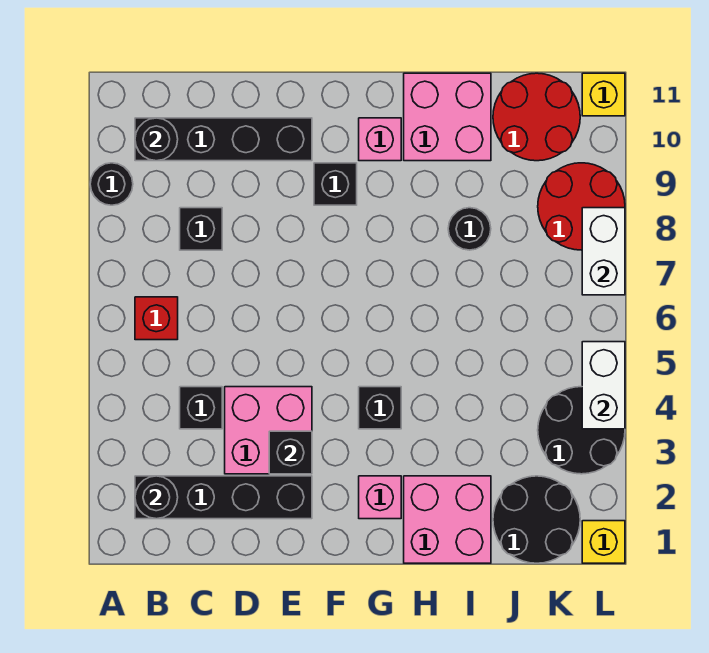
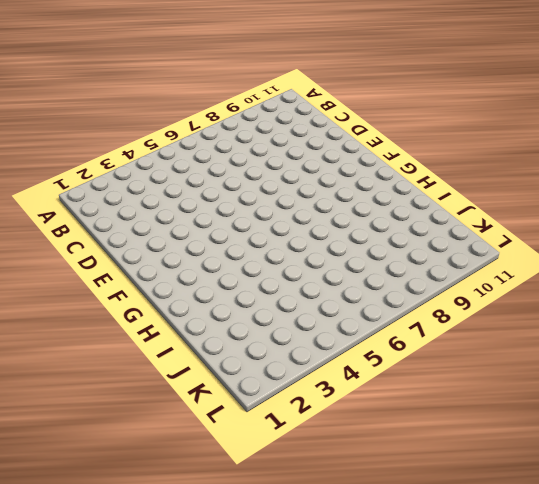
none -> black 1x1 round brick [90,163,133,205]
none -> black 1x4 brick [135,476,312,519]
none -> red 1x1 brick [135,297,178,340]

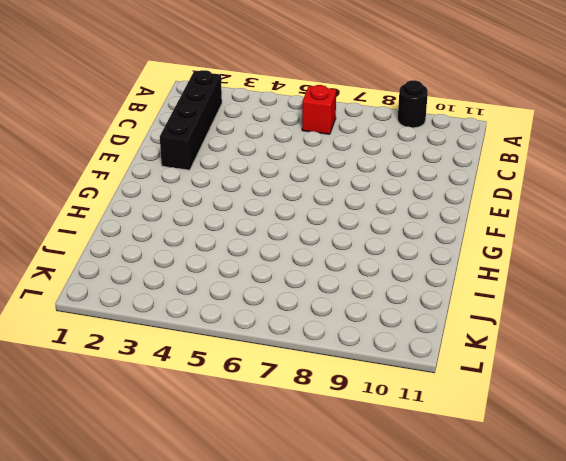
none -> black 1x4 brick [135,118,312,161]
none -> black 1x1 brick [180,387,222,429]
none -> black 1x1 brick [180,208,222,250]

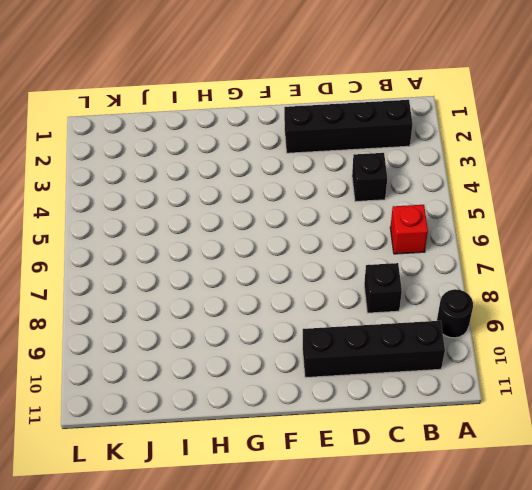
none -> pink 2x2 brick [225,387,312,474]
none -> black 1x1 brick [314,163,357,205]
none -> pink 1x1 brick [359,476,401,519]

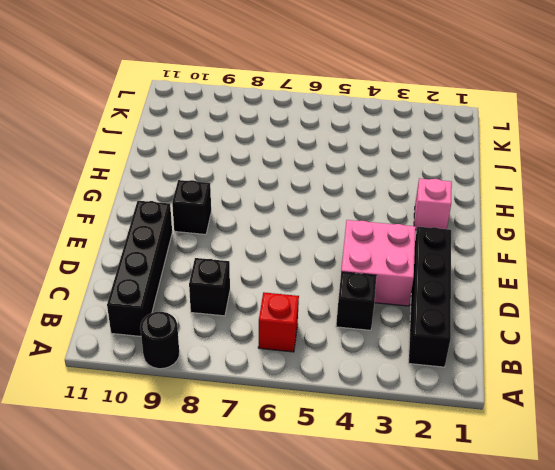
none -> black 1x1 brick [359,387,401,429]
none -> pink 1x1 brick [359,118,401,161]
none -> pink 2x2 brick [404,476,491,563]

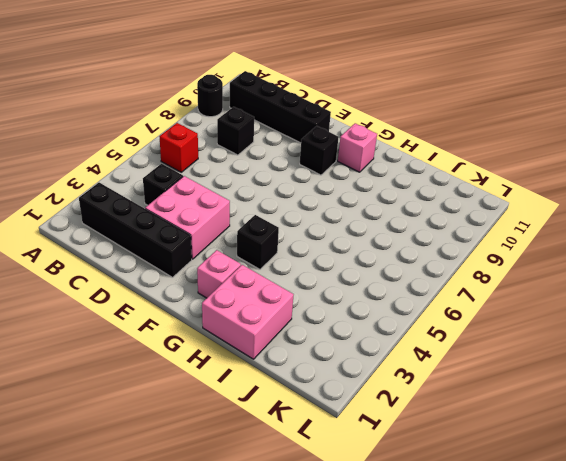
none -> pink 2x2 brick [404,73,491,161]
none -> black 1x1 round brick [448,208,491,250]
none -> black 2x2 round brick [493,476,580,563]

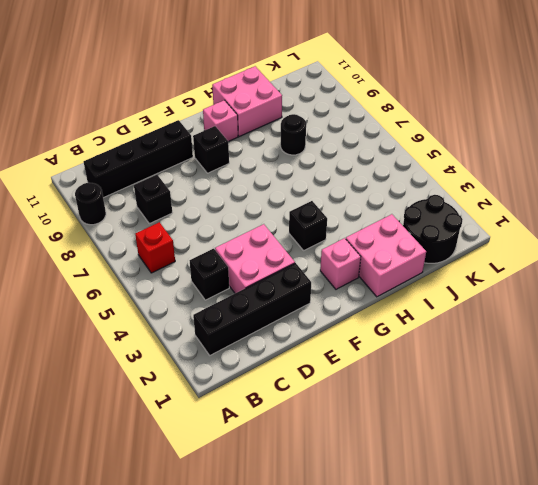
none -> red 2x2 round brick [493,73,580,161]
none -> black 2x2 round brick [538,387,625,474]
none -> red 2x2 round brick [538,163,625,250]

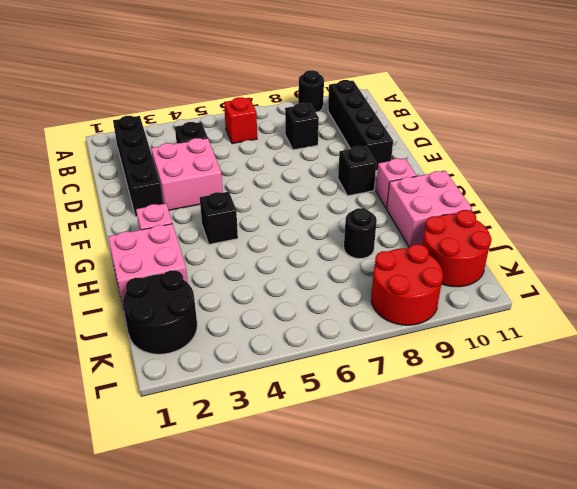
none -> black 2x2 round brick [538,387,625,474]
none -> yellow 1x1 brick [582,521,625,563]
none -> yellow 1x1 brick [582,73,625,116]

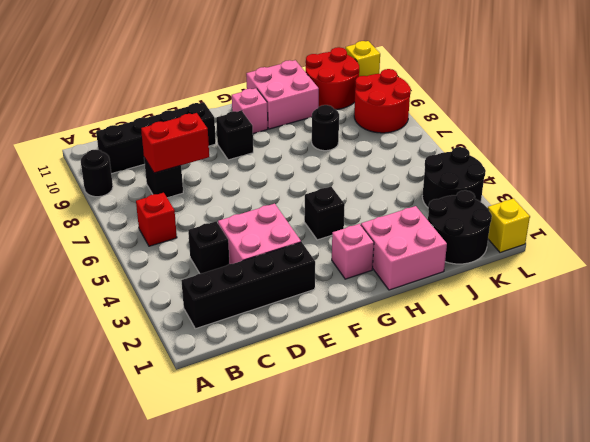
red 1x2 brick [141,113,209,173] -> none
none -> black 1x1 round brick [135,476,178,519]
none -> black 1x1 round brick [135,118,178,161]
none -> black 1x1 brick [269,431,312,474]

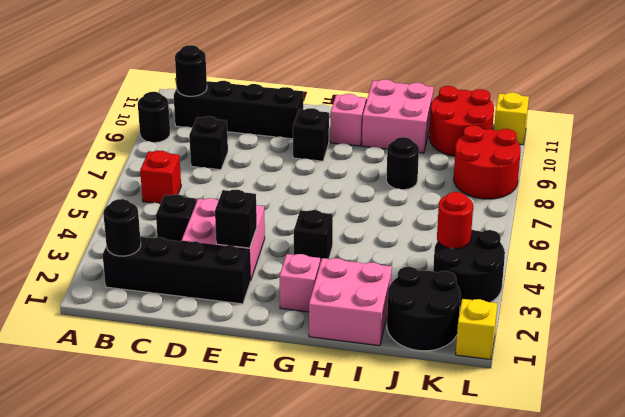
red 1x1 round brick [437,192,473,249] -> none
none -> white 1x2 brick [582,342,625,429]
none -> white 1x2 brick [582,208,625,295]

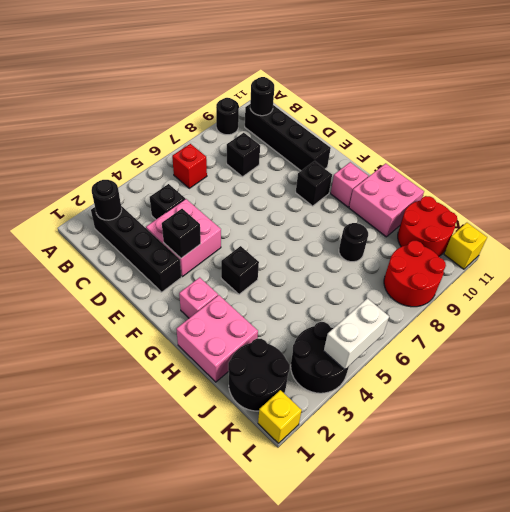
none -> white 1x2 brick [582,208,625,295]

